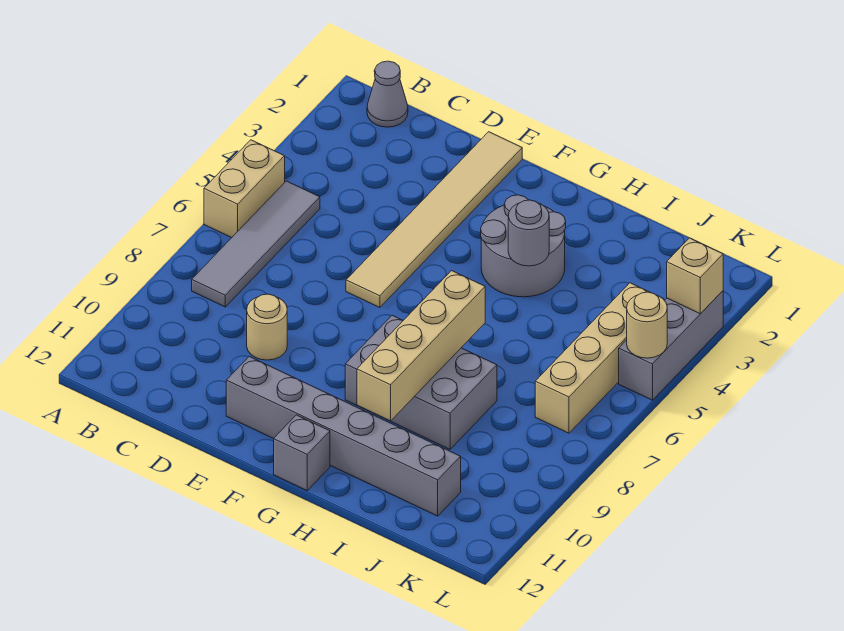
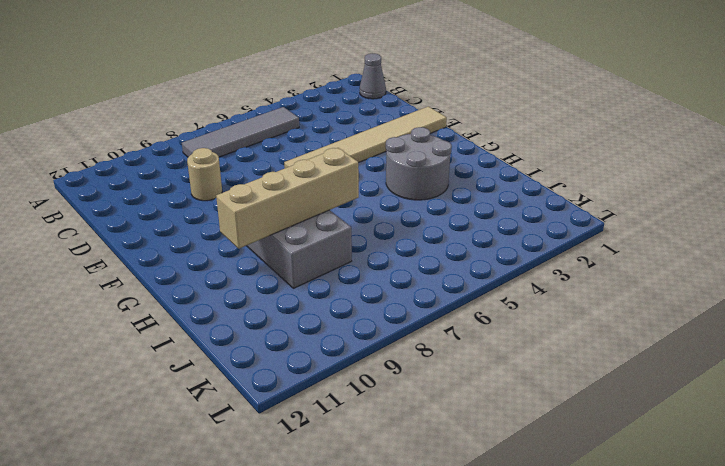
none -> tan 1x2 brick [204,140,285,238]
none -> grey 1x6 brick [226,357,461,516]
none -> grey 1x1 brick [274,415,330,490]

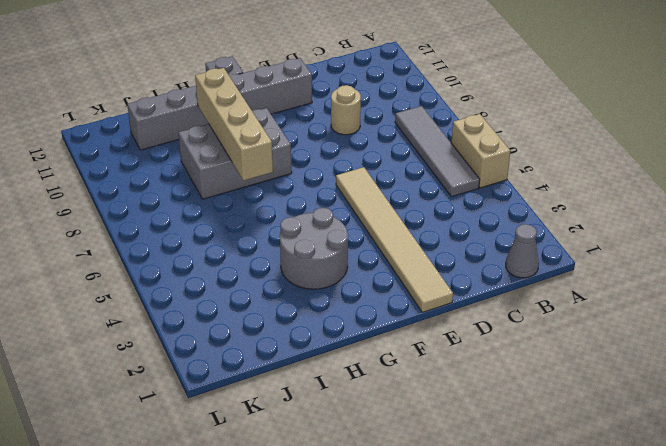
none -> tan 1x4 brick [535,283,650,433]
none -> grey 1x3 brick [619,291,723,400]
none -> grey 1x1 round brick [508,200,549,266]

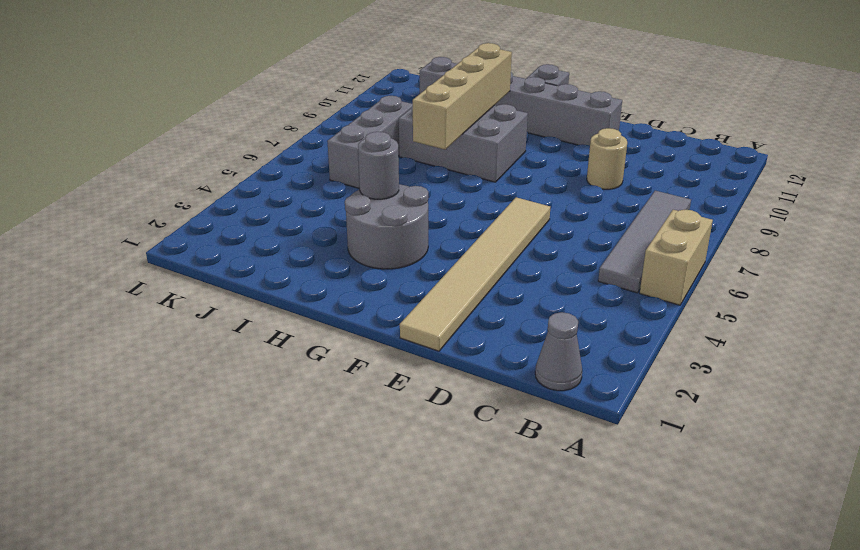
grey 1x3 brick [327,96,413,189] -> grey 1x3 brick moved to [619,291,723,400]
none -> tan 1x4 brick [535,283,650,433]
none -> tan 1x1 brick [667,238,723,314]
none -> tan 1x1 round brick [627,292,667,358]

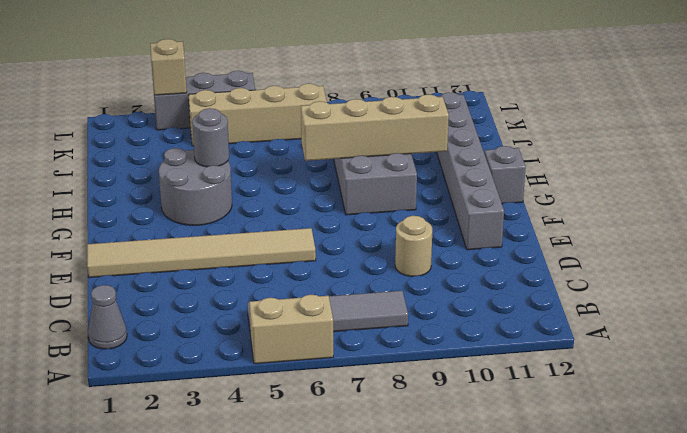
none -> tan 1x1 round brick [627,292,667,358]

